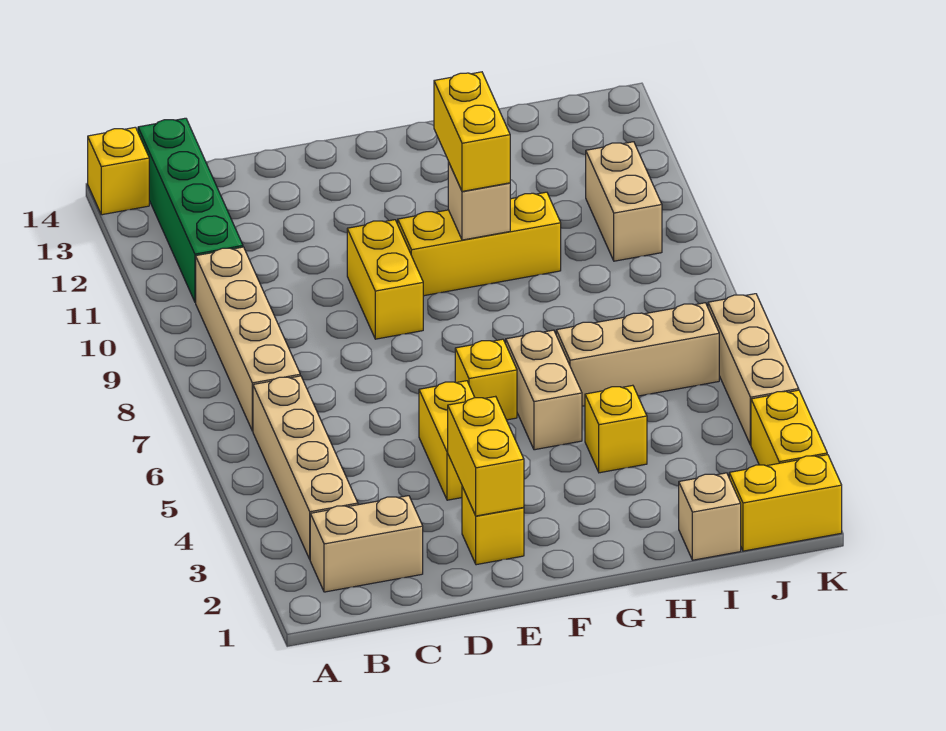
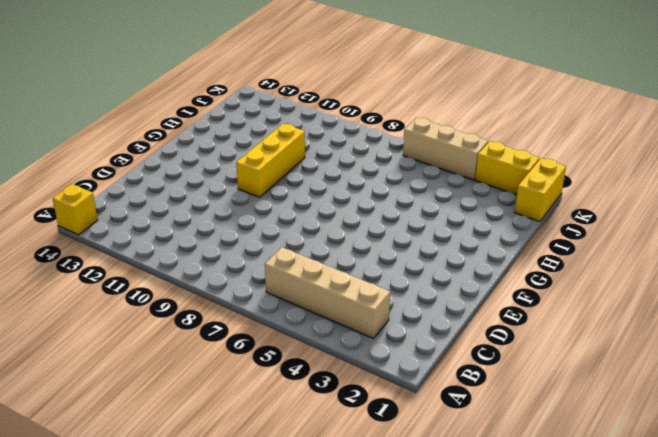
none -> tan 1x2 brick [310,496,423,592]
none -> tan 1x4 brick [196,247,300,431]
none -> green 1x4 brick [138,118,243,302]

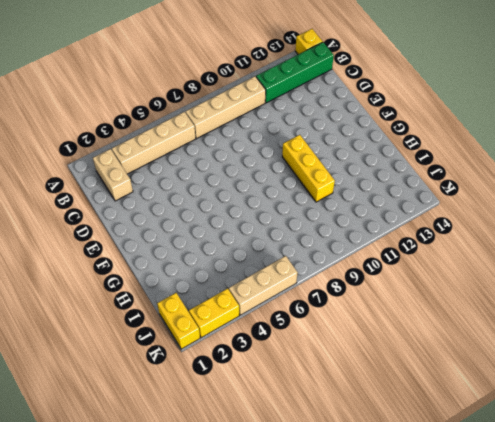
none -> yellow 1x1 brick [462,487,524,565]
none -> yellow 1x2 brick [419,381,475,500]
none -> yellow 1x2 brick [347,220,423,339]

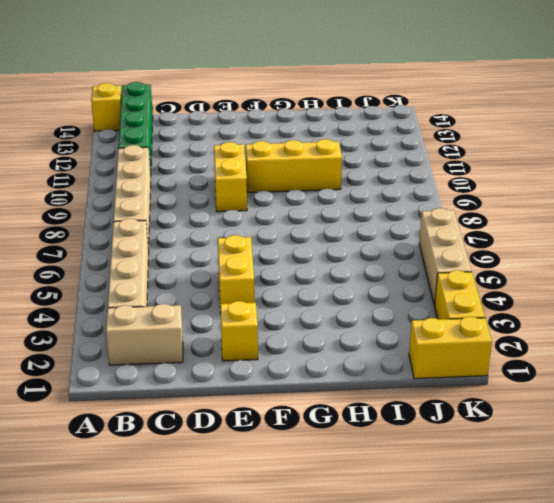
none -> yellow 1x1 brick [455,339,517,420]
none -> tan 1x2 brick [505,330,582,450]
none -> yellow 1x1 brick [585,385,647,473]

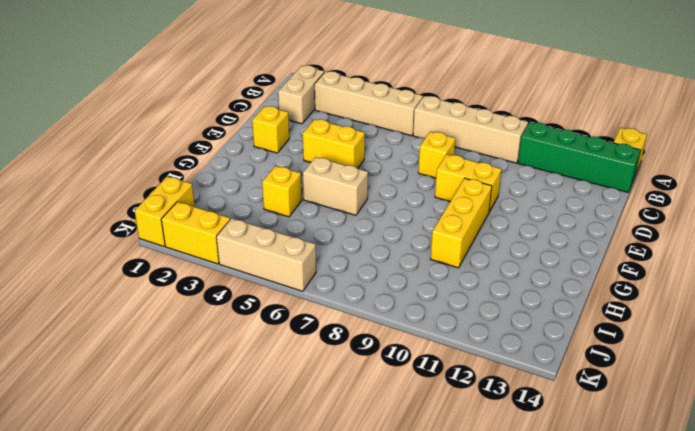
yellow 1x1 brick [418,132,455,178] -> yellow 1x1 brick moved to [455,339,517,420]
none -> tan 1x3 brick [556,303,719,406]
none -> tan 1x1 brick [679,473,741,560]
none -> tan 1x2 brick [586,142,662,261]

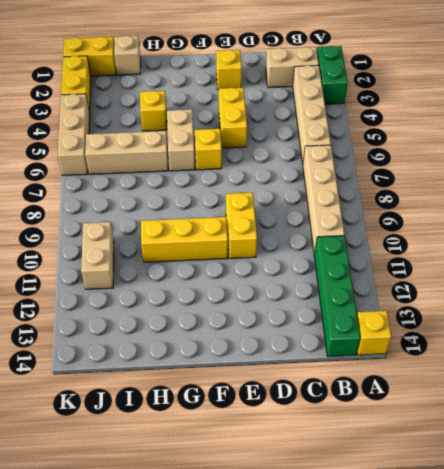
green 1x2 brick [317,46,348,104] -> none
none -> yellow 1x2 brick [448,396,524,516]
none -> tan 1x1 brick [448,162,510,240]
none -> yellow 1x2 brick [434,72,510,191]

